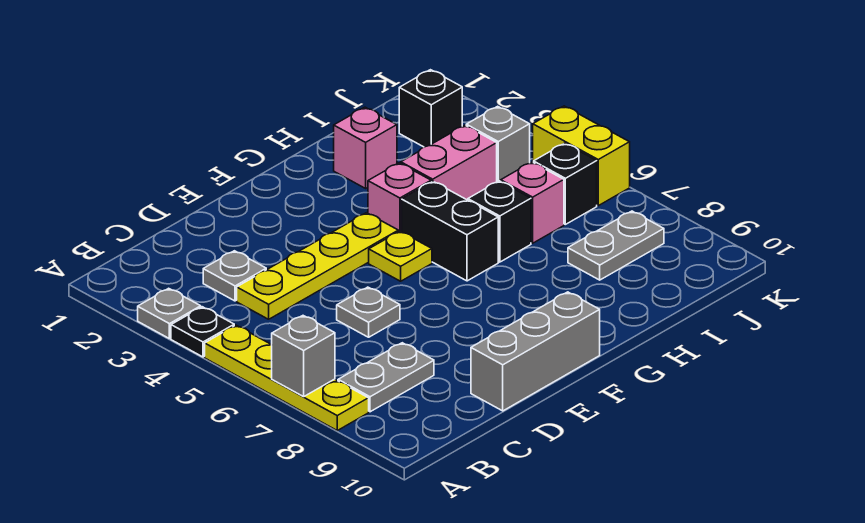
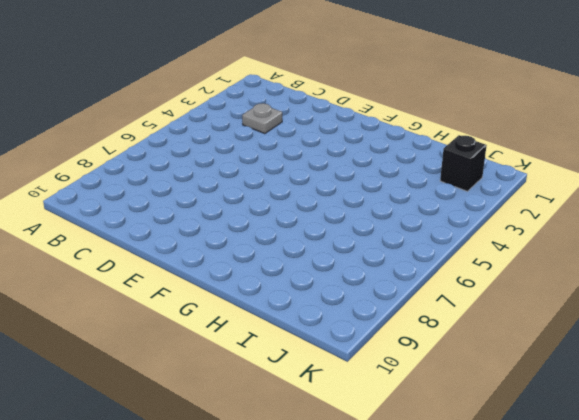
none -> grey 1x1 plate [138,288,201,339]
none -> black 1x1 plate [171,307,234,357]
none -> yellow 1x4 plate [205,325,369,430]

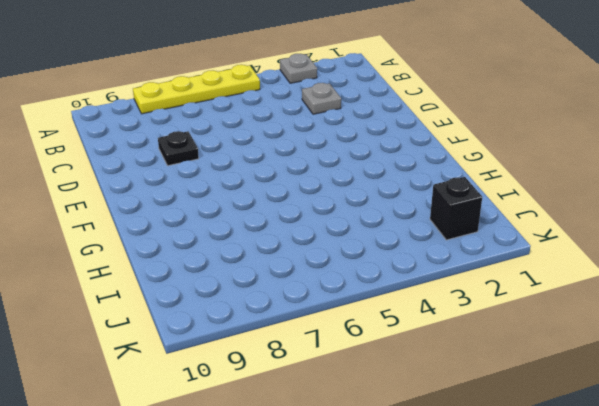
black 1x1 plate [158,131,199,166] -> black 1x1 plate moved to [171,307,234,357]
none -> grey 1x2 plate [338,343,434,412]
none -> yellow 1x4 plate [237,213,398,319]
none -> grey 1x1 plate [337,287,400,337]

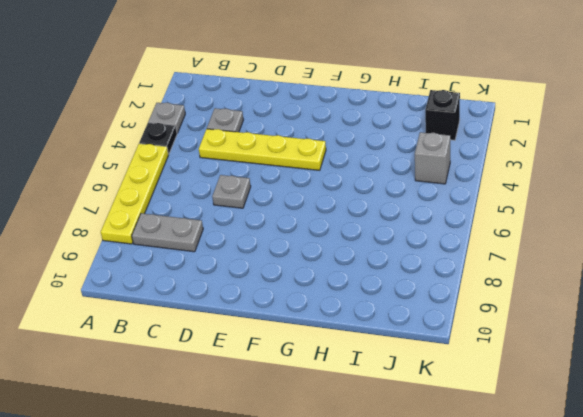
none -> grey 1x3 brick [471,292,600,411]
none -> yellow 1x1 plate [369,231,432,281]
none -> pink 1x1 brick [368,163,431,232]

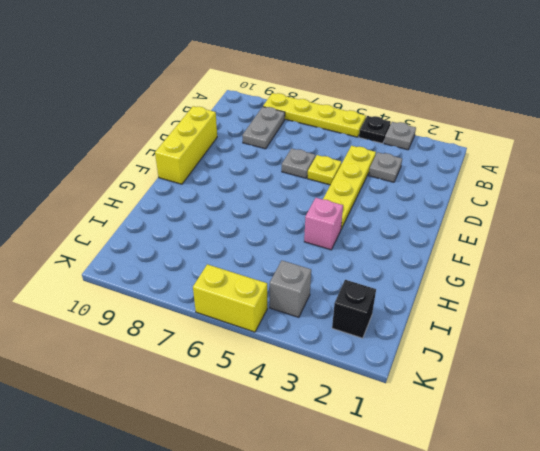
yellow 1x1 plate [307,155,341,185] -> yellow 1x1 plate moved to [369,231,432,281]
yellow 1x3 brick [155,106,217,184] -> grey 1x3 brick [471,292,600,411]
none -> black 1x2 brick [402,181,498,281]
none -> pink 1x1 brick [334,107,397,188]
none -> pink 1x2 brick [401,125,497,200]

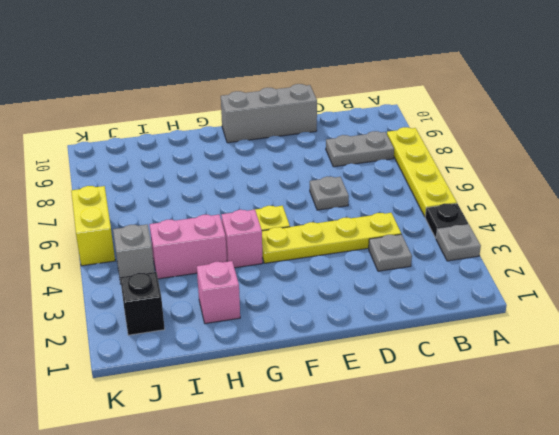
none -> black 1x2 brick [402,181,498,281]
none -> black 1x1 brick [468,181,531,262]
none -> pink 1x1 brick [501,162,564,243]

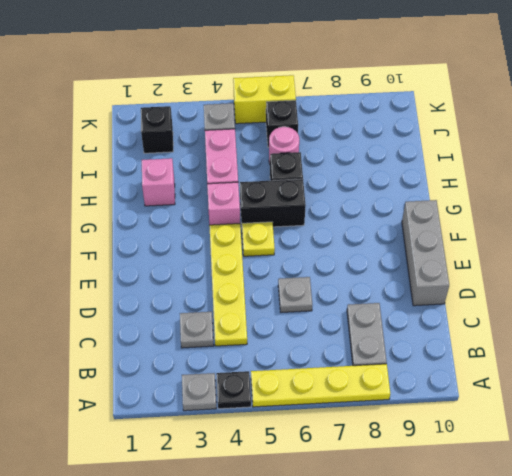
pink 1x1 round brick [269,127,299,163] -> pink 1x1 brick [501,162,564,243]
none -> grey 1x2 plate [568,211,664,280]
none -> grey 1x1 brick [272,316,335,397]

